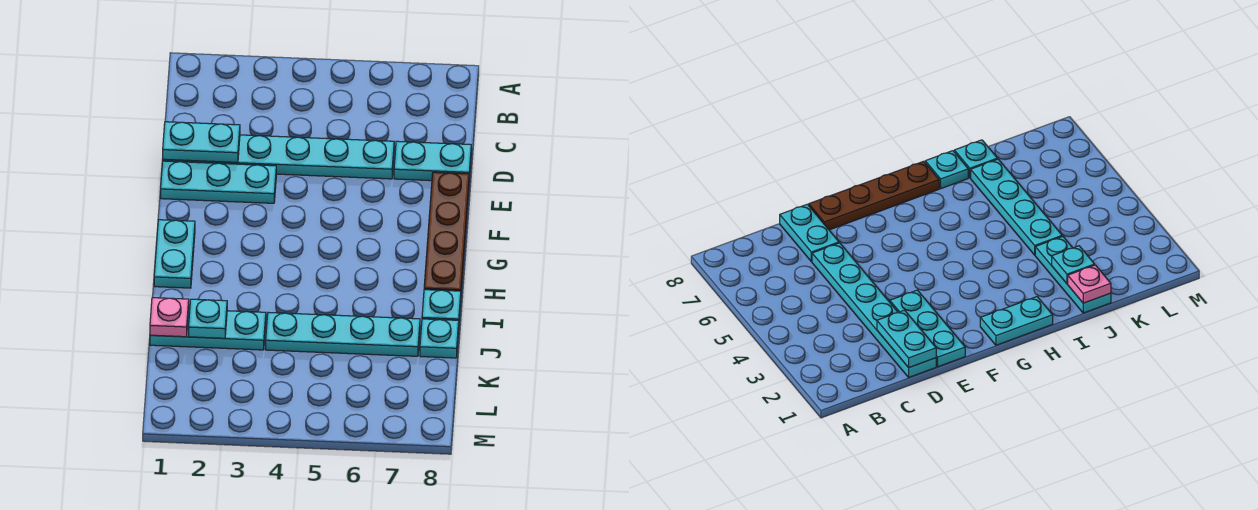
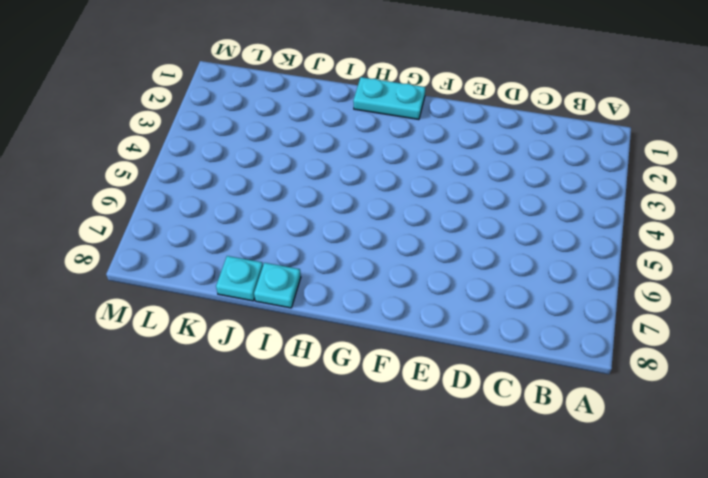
none -> cyan 1x6 plate [163,135,394,179]
none -> cyan 1x2 plate [394,141,471,181]
none -> cyan 1x3 plate [161,161,276,203]

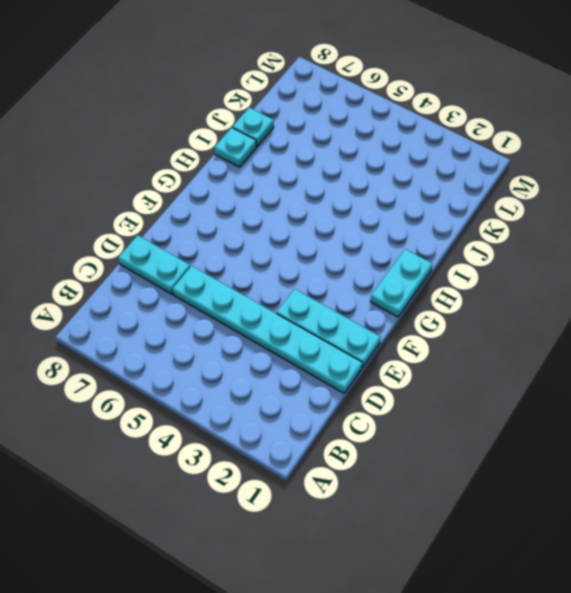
none -> brown 1x4 plate [424,172,469,291]
none -> cyan 1x3 plate [150,309,266,350]
none -> cyan 1x4 plate [266,312,420,356]

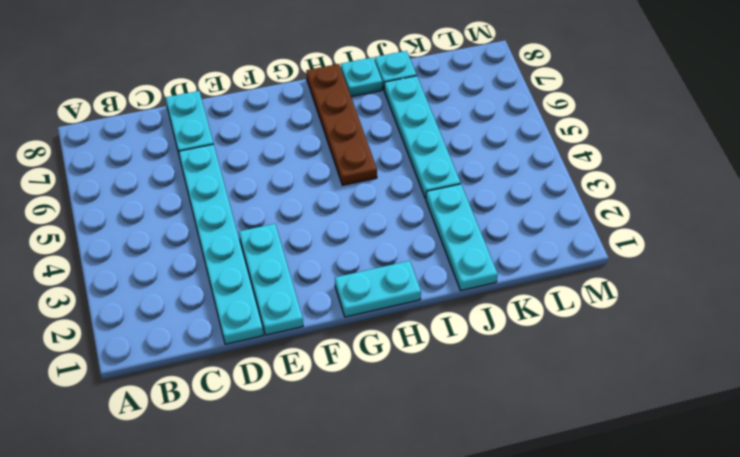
brown 1x4 plate [306,64,377,185] -> brown 1x4 plate turned to [424,172,469,291]
none -> cyan 1x2 plate [163,122,240,162]
none -> pink 1x1 plate [150,298,189,337]
none -> cyan 1x1 plate [189,299,227,338]

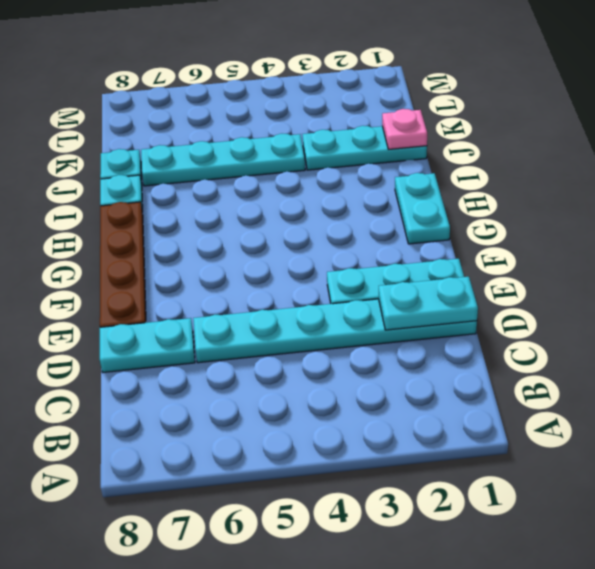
none -> cyan 1x1 plate [189,299,227,338]

